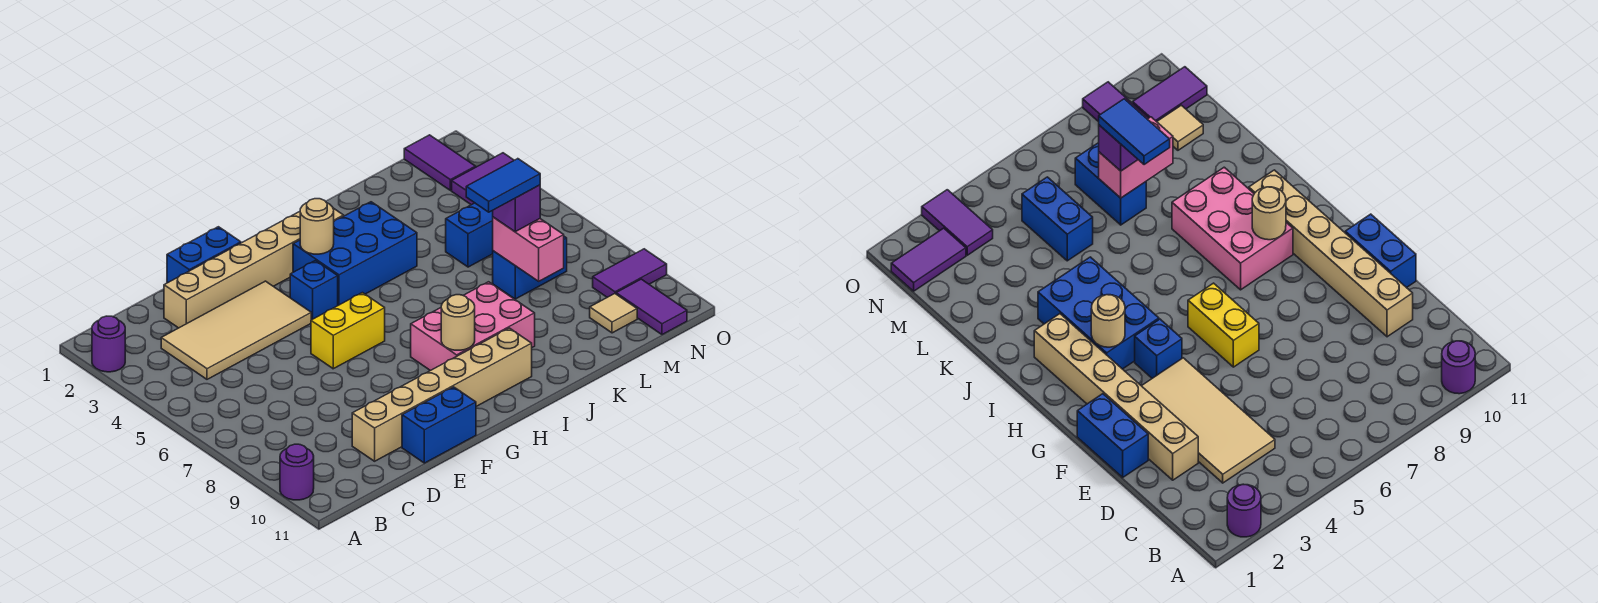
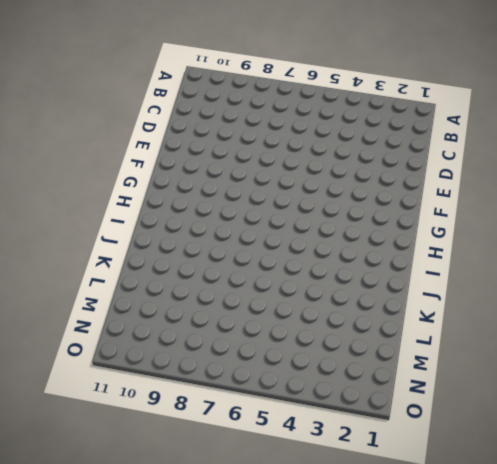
none -> purple 1x1 round brick [92,316,125,372]
none -> purple 1x1 round brick [280,444,314,500]
none -> tan 2x4 tile [161,281,311,379]

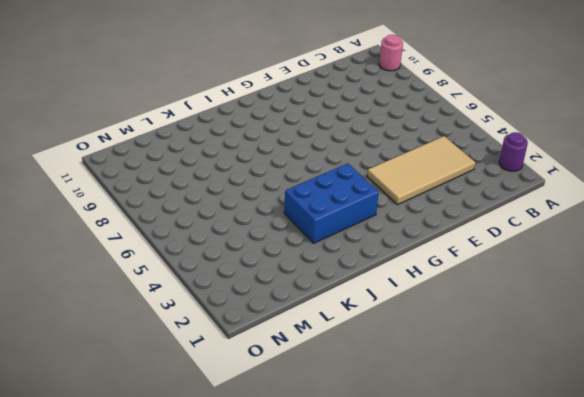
pink 1x1 round brick [379,35,403,71] -> purple 1x1 round brick [280,444,314,500]
none -> tan 1x6 brick [164,208,344,328]
none -> tan 1x6 brick [352,328,532,461]
none -> blue 1x2 brick [167,227,241,283]

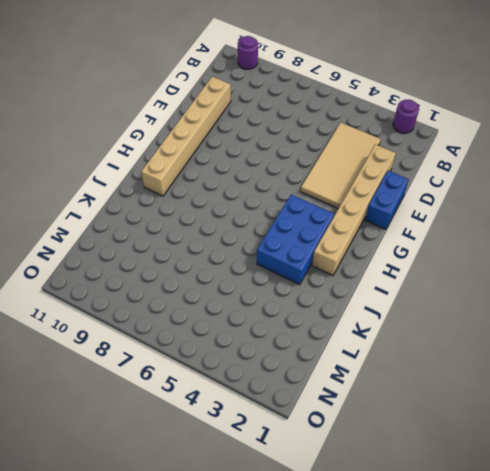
none -> blue 1x2 brick [402,387,476,463]
none -> yellow 1x2 brick [311,293,385,369]
none -> blue 1x1 brick [290,261,338,320]

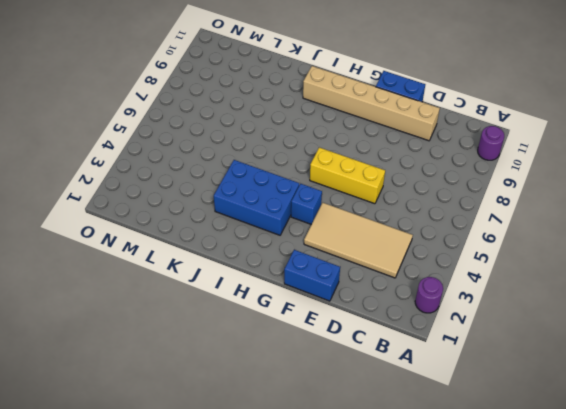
yellow 1x3 brick [310,147,385,204] -> yellow 1x2 brick [311,293,385,369]
none -> tan 1x6 brick [164,208,344,328]
none -> pink 2x3 brick [411,282,535,371]
none -> blue 1x2 brick [446,203,493,267]

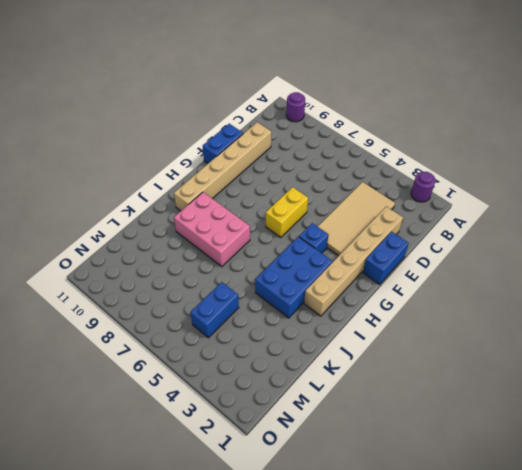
pink 2x3 brick [174,192,250,267] -> pink 2x3 brick turned to [411,282,535,371]
none -> blue 1x2 brick [493,237,567,299]
none -> tan 1x1 tile [590,294,637,333]
none -> purple 1x2 tile [404,135,476,190]

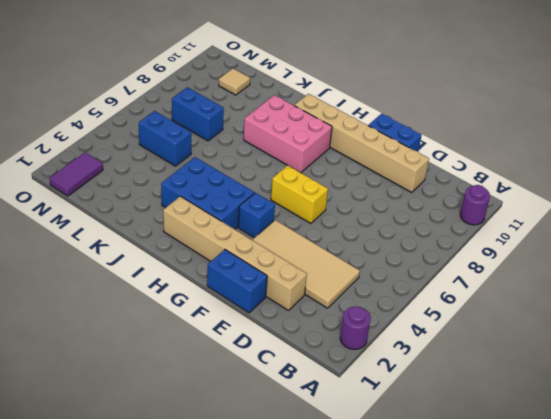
none -> purple 1x2 tile [452,153,514,205]
none -> purple 1x2 tile [593,249,667,297]
none -> purple 1x2 tile [616,279,687,335]

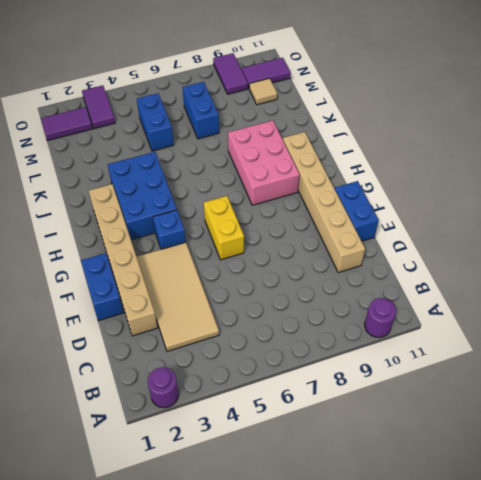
none -> tan 1x1 round brick [300,199,334,254]
none -> tan 1x1 round brick [441,295,475,350]
none -> pink 1x2 brick [493,217,564,281]

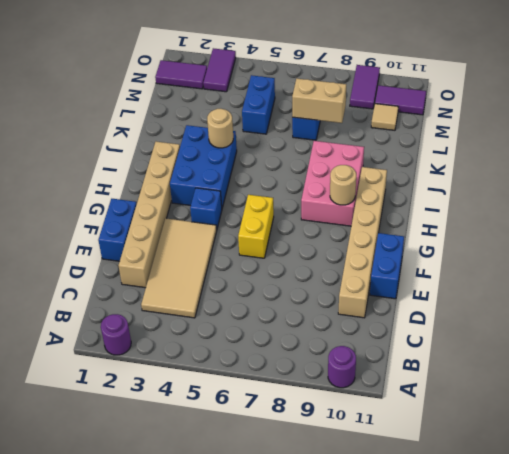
tan 1x1 round brick [207,109,233,148] -> tan 1x1 round brick moved to [300,199,334,254]
tan 1x2 brick [292,79,346,123] -> pink 1x2 brick [493,217,564,281]
none -> purple 1x1 brick [493,185,540,232]
none -> blue 1x2 tile [466,159,540,212]

